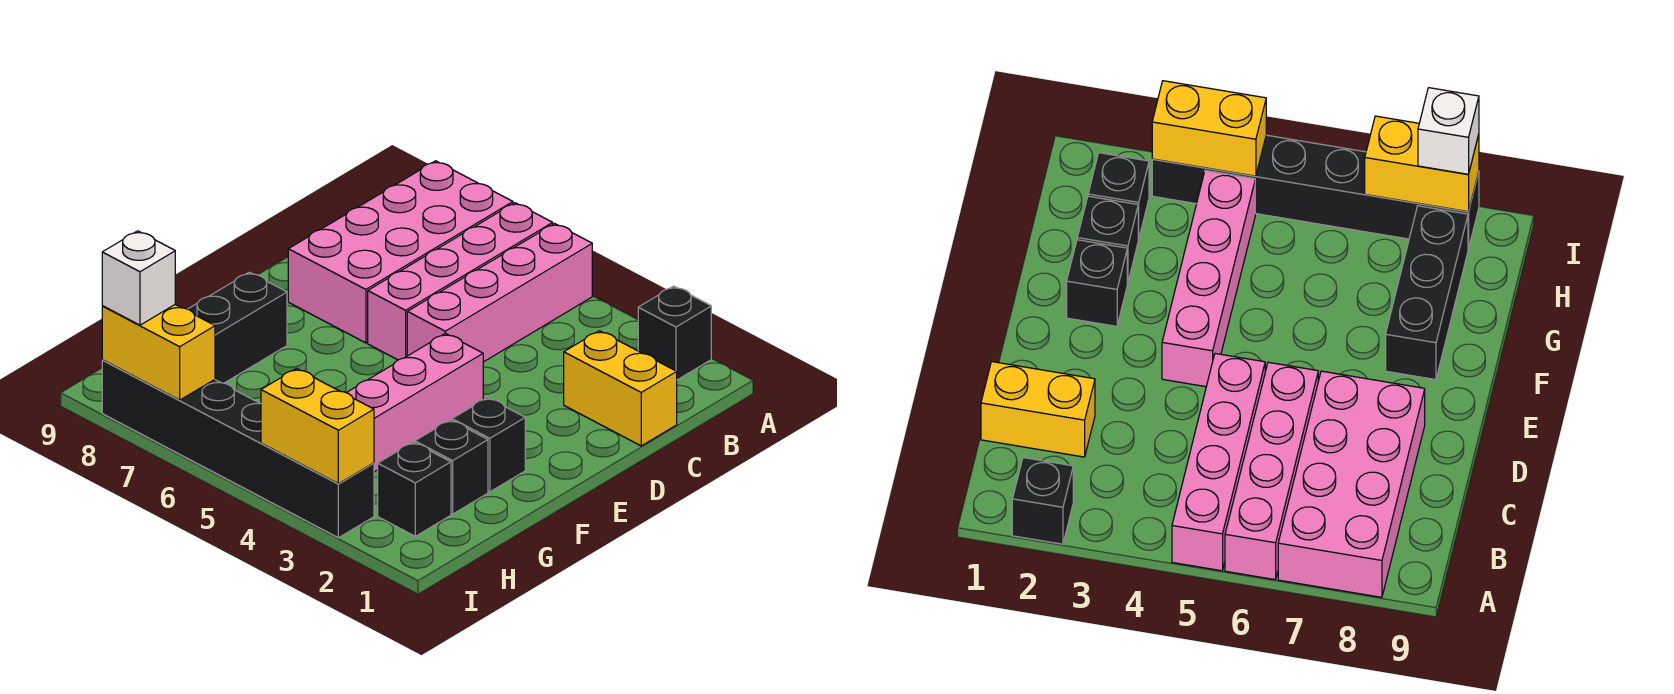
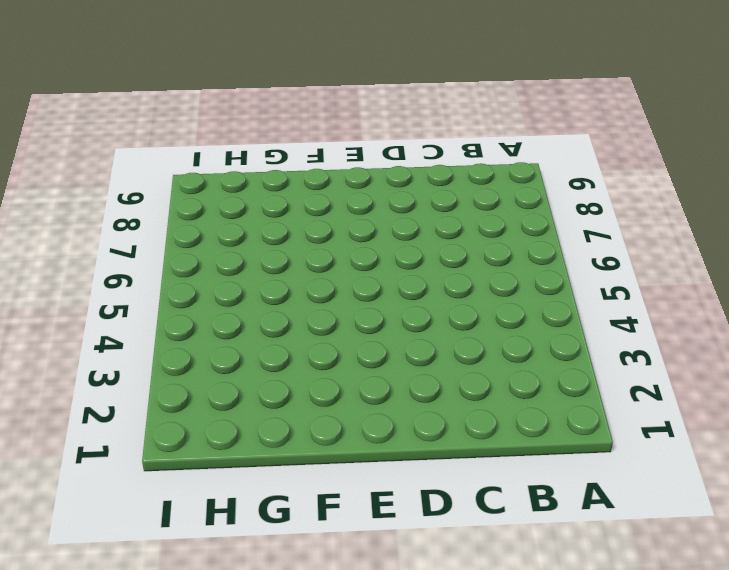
none -> black 1x1 brick [638,286,711,380]
none -> pink 1x4 brick [407,224,592,362]
none -> pink 1x4 brick [368,203,553,360]

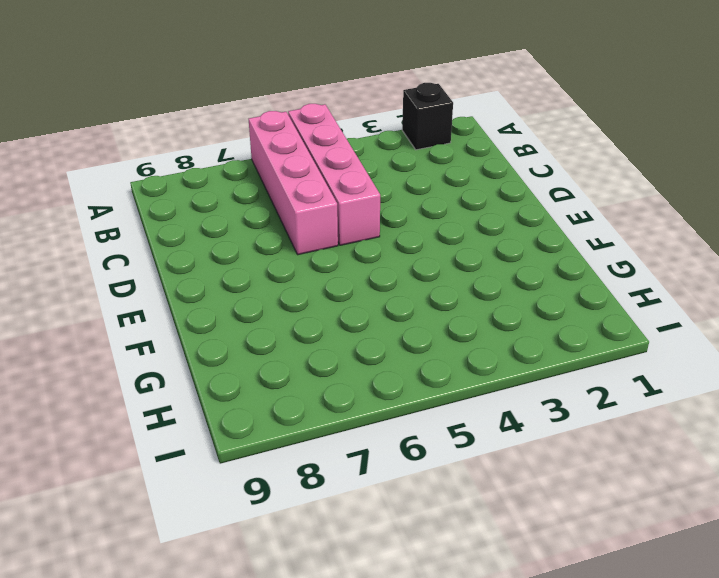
none -> pink 2x4 brick [288,161,513,343]
none -> yellow 1x2 brick [564,331,677,446]
none -> pink 1x4 brick [347,333,483,472]

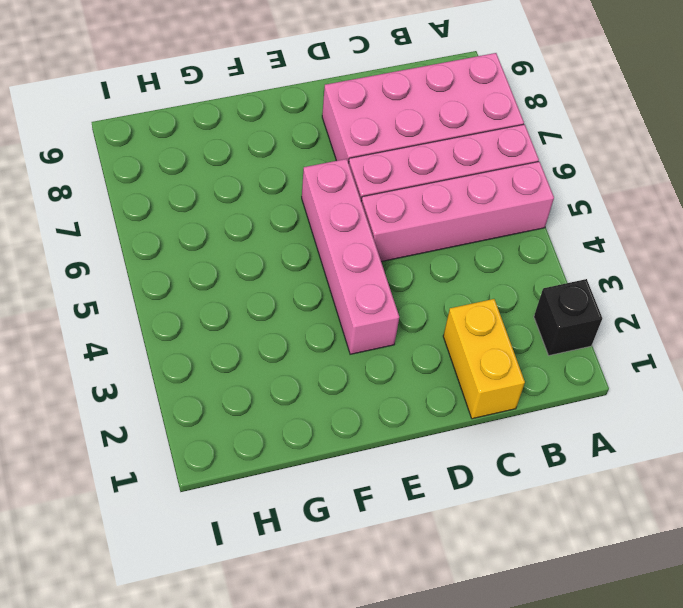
pink 1x4 brick [302,159,399,354] -> pink 1x4 brick turned to [347,333,483,472]
none -> black 1x1 brick [452,398,525,492]
none -> black 1x3 brick [188,272,287,383]
none -> black 1x1 brick [415,420,488,514]

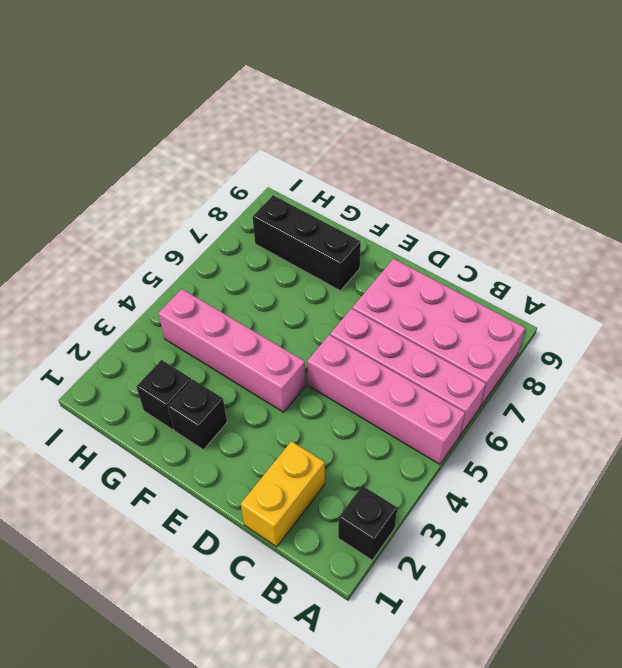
none -> black 1x1 brick [378,442,451,536]
none -> black 1x6 brick [102,360,374,538]
none -> yellow 1x2 brick [261,369,374,484]

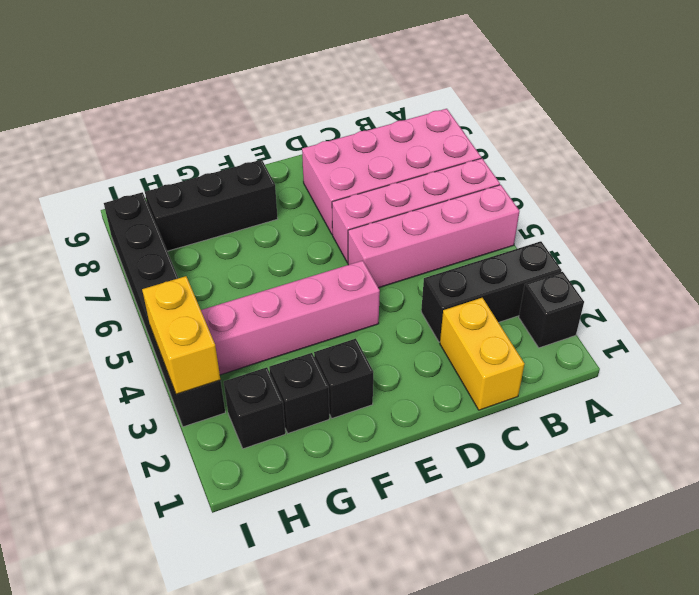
black 1x3 brick [421,241,562,342] -> none
none -> yellow 1x2 brick [102,305,215,400]
none -> white 1x1 brick [102,231,175,325]

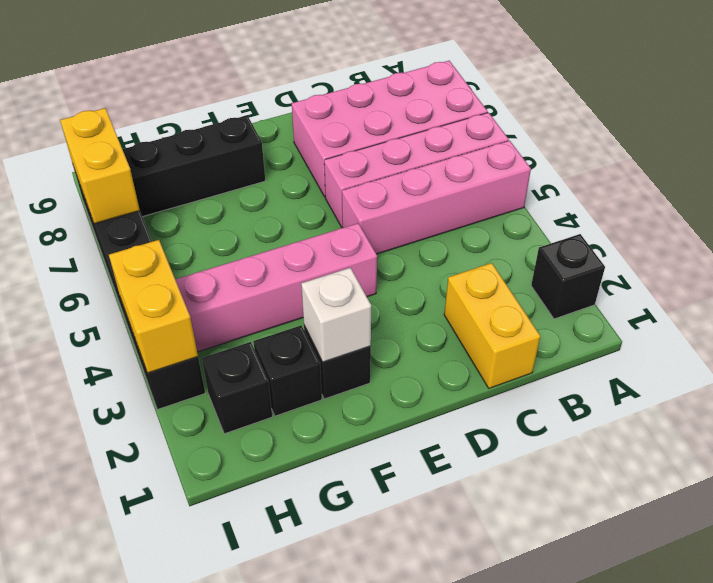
white 1x1 brick [301,268,371,362] -> white 1x1 brick moved to [102,231,175,325]

